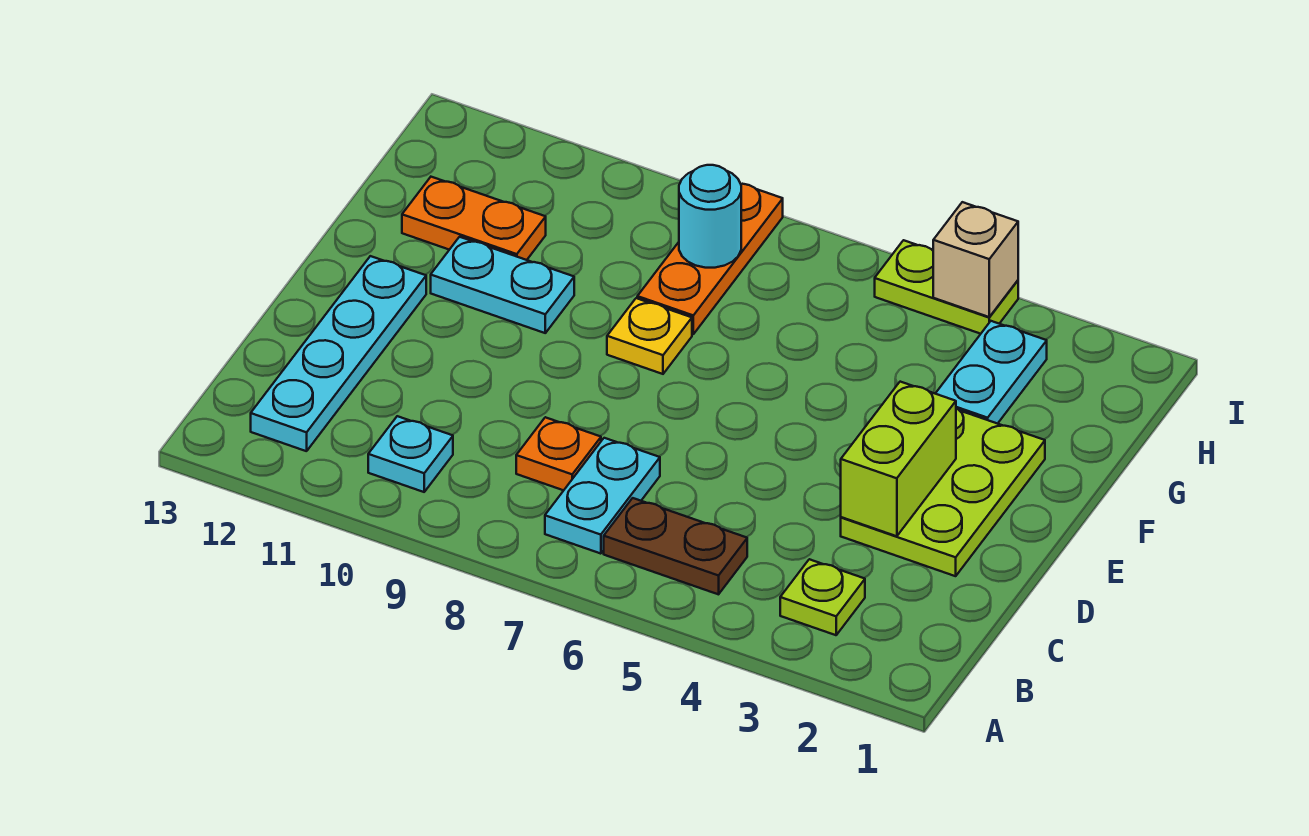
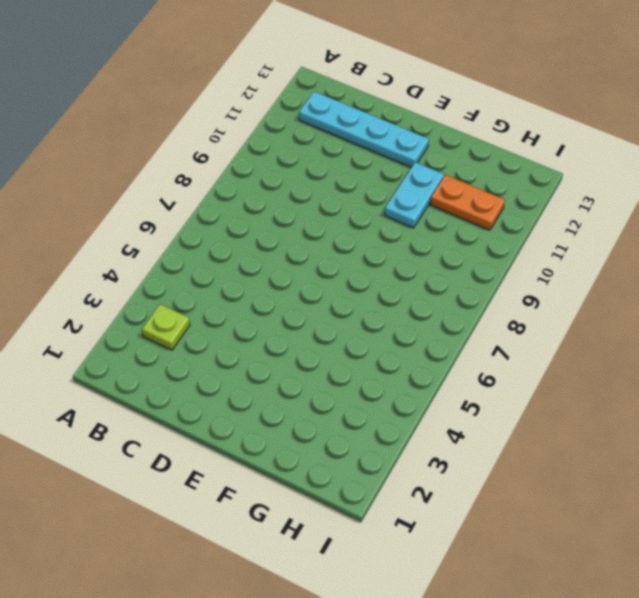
orange 1x2 plate [430,175,505,230] -> orange 1x2 plate turned to [402,177,546,260]
none -> brown 1x2 plate [604,498,747,594]
none -> cyan 1x2 plate [545,438,660,554]
none -> cyan 1x1 plate [368,416,453,492]

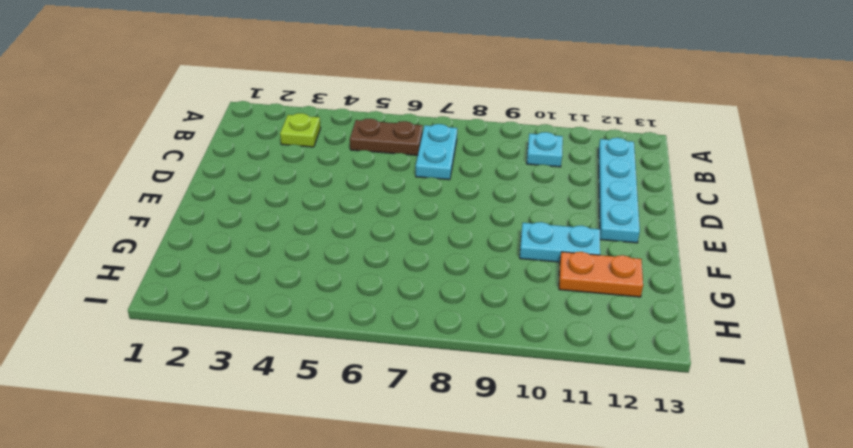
none -> orange 1x1 plate [516,417,601,490]
none -> lime 2x3 plate [841,408,1045,576]
none -> yellow 1x1 plate [607,298,692,374]

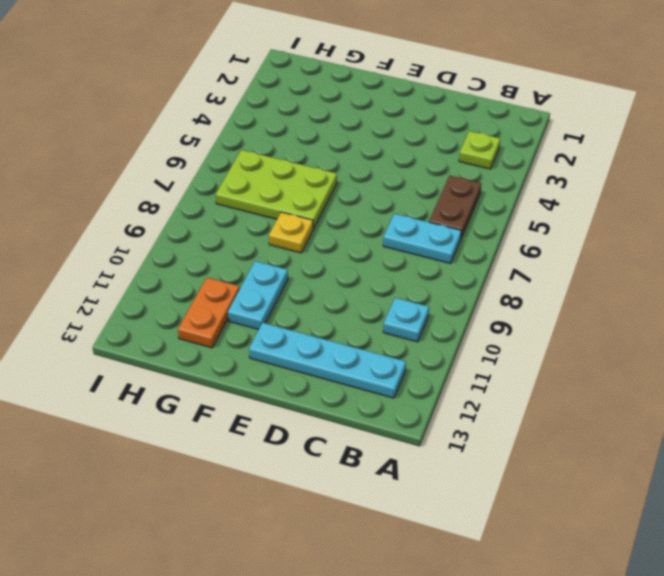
lime 2x3 plate [216,150,337,228] -> lime 2x3 plate moved to [841,408,1045,576]
none -> orange 1x1 plate [516,417,601,490]
none -> cyan 1x2 plate [935,321,1047,424]
none -> orange 1x3 plate [637,184,783,334]

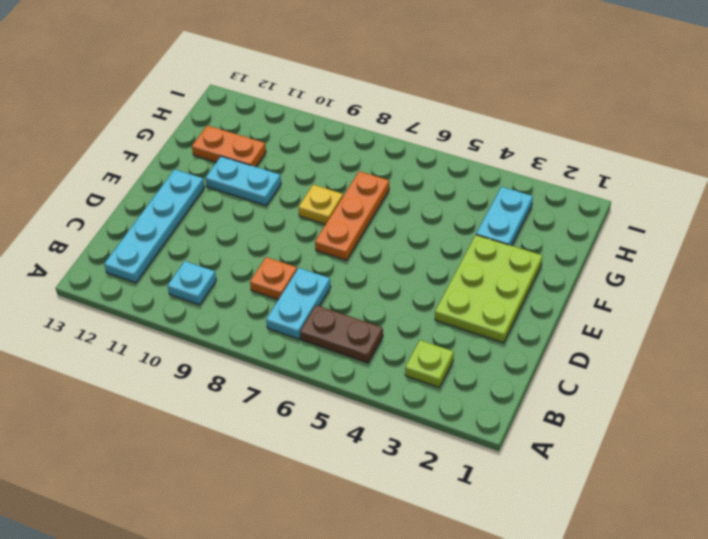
orange 1x3 plate [315,171,389,260] -> orange 1x3 plate moved to [637,184,783,334]
none -> lime 1x2 plate [875,240,1018,334]
none -> lime 1x2 brick [841,382,956,536]
none -> cyan 1x1 round brick [679,165,741,268]

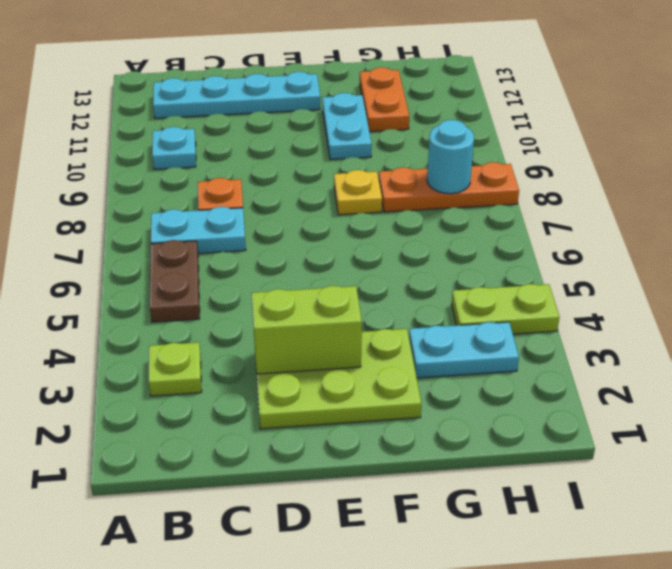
lime 1x2 plate [452,284,560,334] -> lime 1x2 plate turned to [875,240,1018,334]
none -> tan 1x1 brick [933,202,1018,317]

